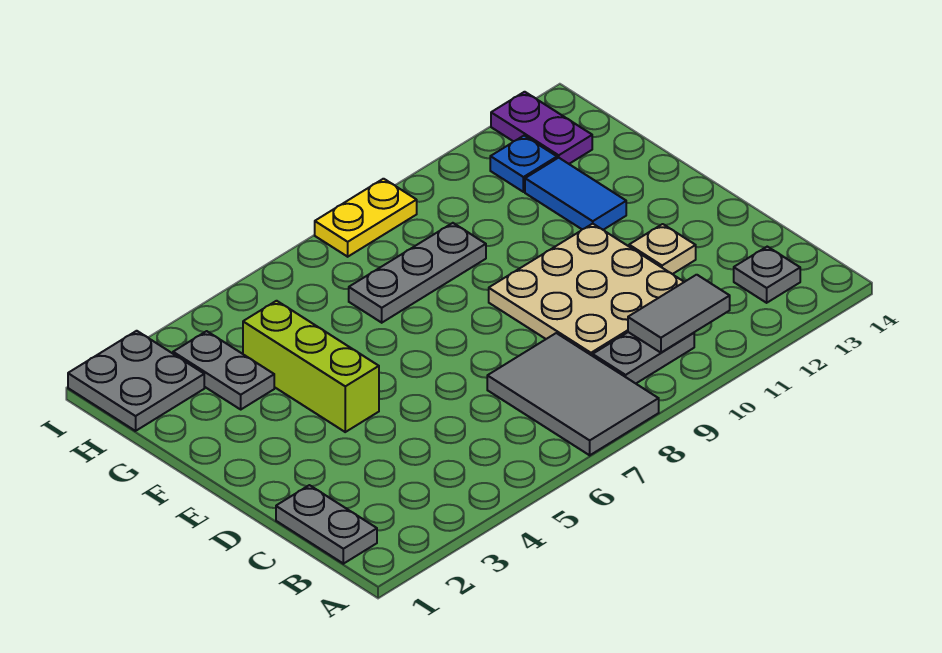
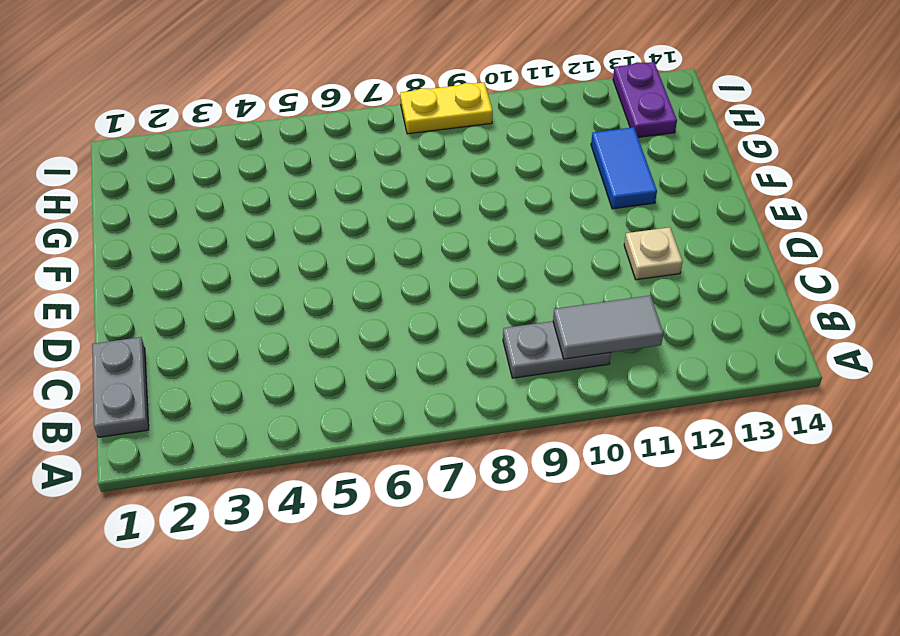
none -> grey 2x3 tile [487,333,659,455]
none -> grey 1x1 plate [734,247,800,303]
none -> tan 3x3 plate [489,224,684,356]

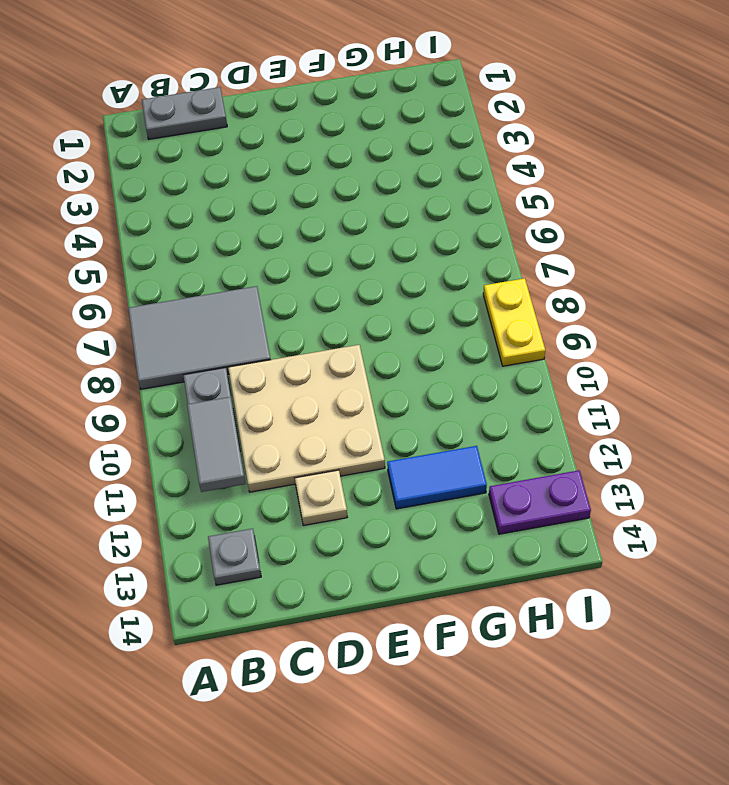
none -> lime 1x3 brick [243,301,379,432]
none -> grey 1x2 plate [173,331,274,409]
none -> grey 1x3 plate [349,223,486,323]

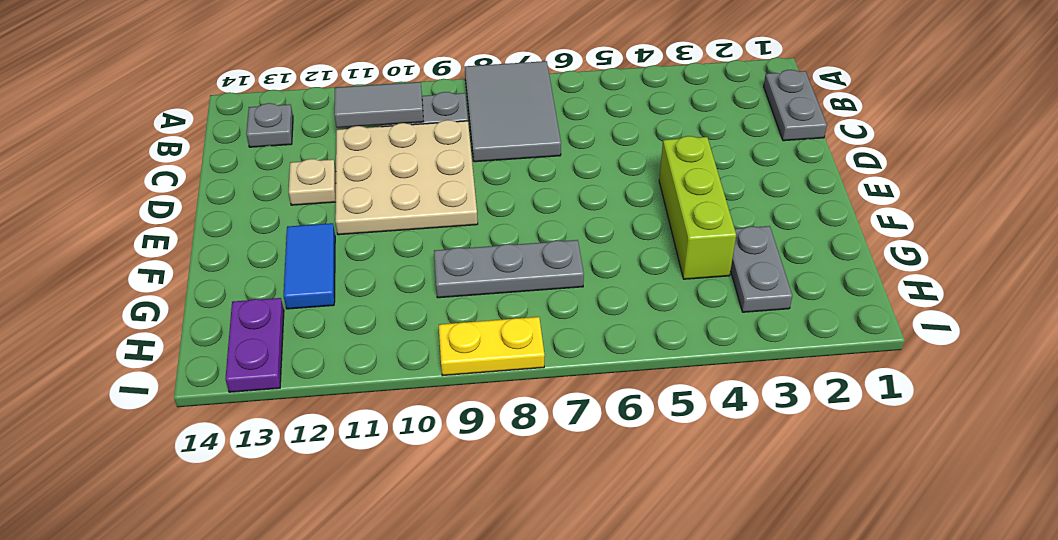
none -> grey 2x2 plate [68,331,204,431]
none -> blue 1x1 plate [490,136,557,192]

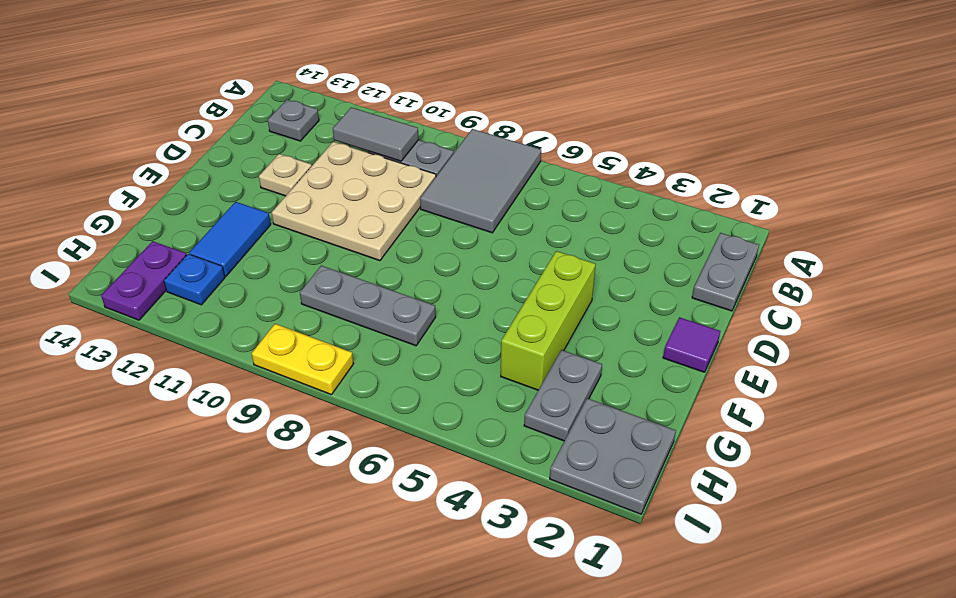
purple 1x1 tile [663,317,720,372] -> none

